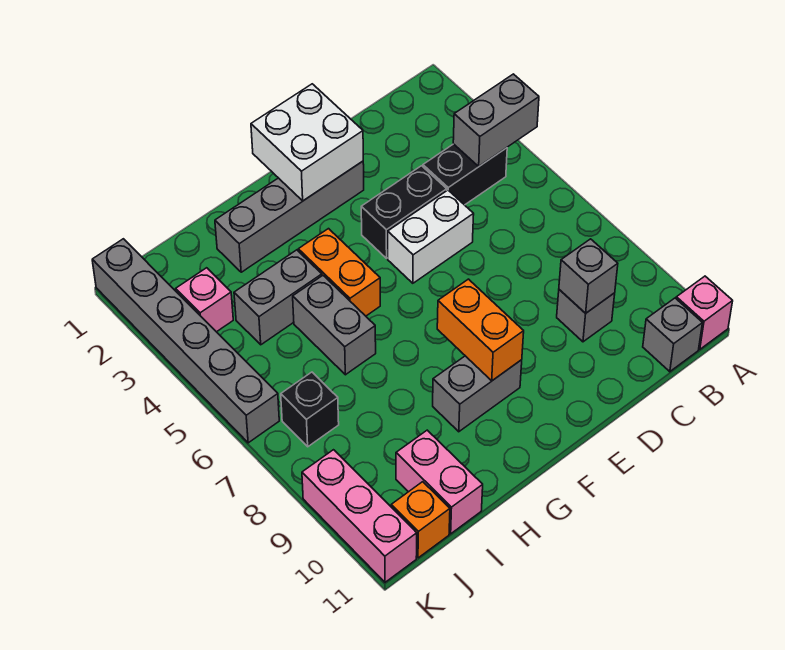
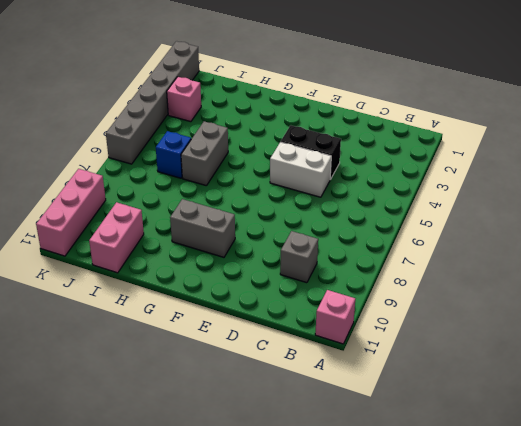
blue 1x1 brick [156,131,191,178] -> none
none -> black 1x2 brick [423,144,507,205]
none -> grey 1x1 brick [643,298,703,372]
none -> grey 1x4 brick [215,161,364,272]

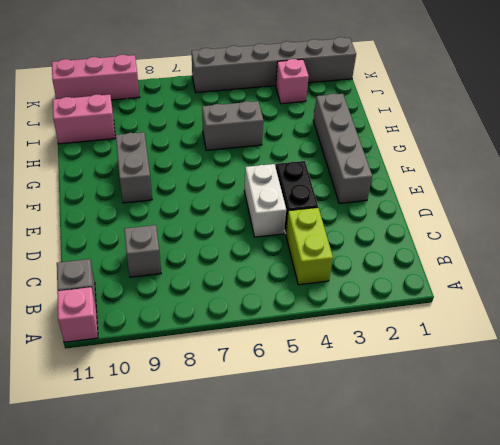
lime 1x2 brick [286,208,333,285] -> black 1x2 brick [423,144,507,205]
none -> orange 1x2 brick [298,229,380,316]
none -> grey 1x2 brick [234,250,322,345]
none -> black 1x1 brick [281,372,339,447]

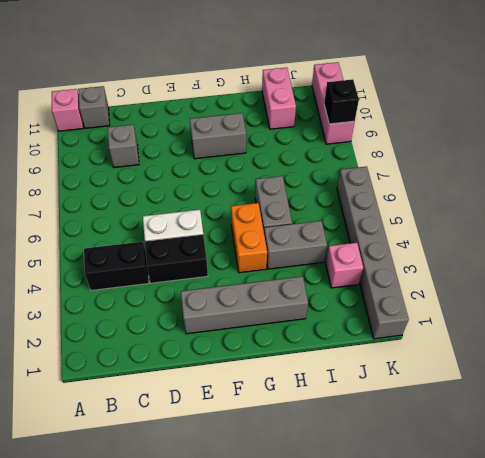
black 1x1 brick [324,79,359,124] -> black 1x1 brick moved to [281,372,339,447]
none -> orange 1x1 brick [391,482,450,558]
none -> grey 1x2 brick [453,74,539,166]
none -> grey 1x1 brick [559,239,618,313]

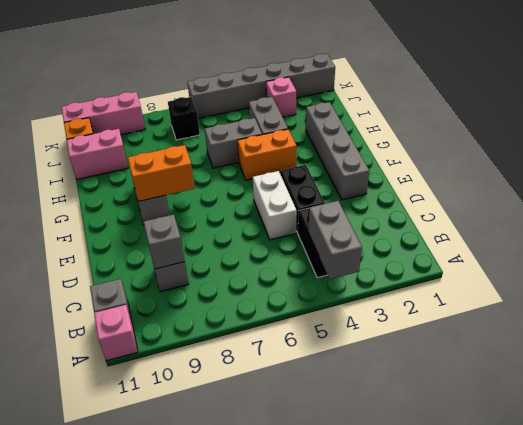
none -> white 2x2 brick [251,84,363,201]

